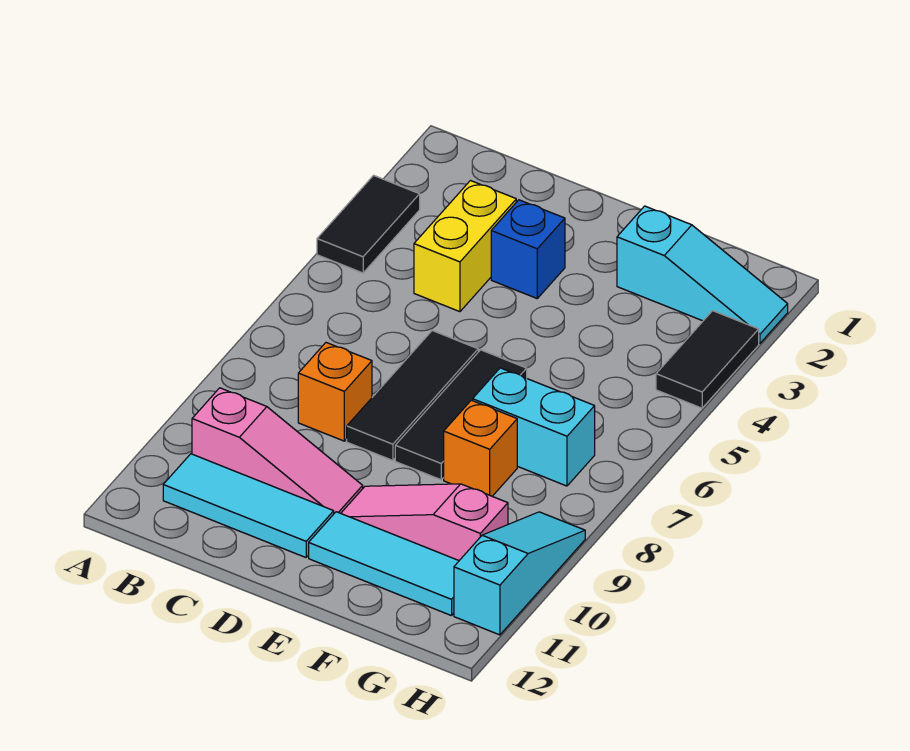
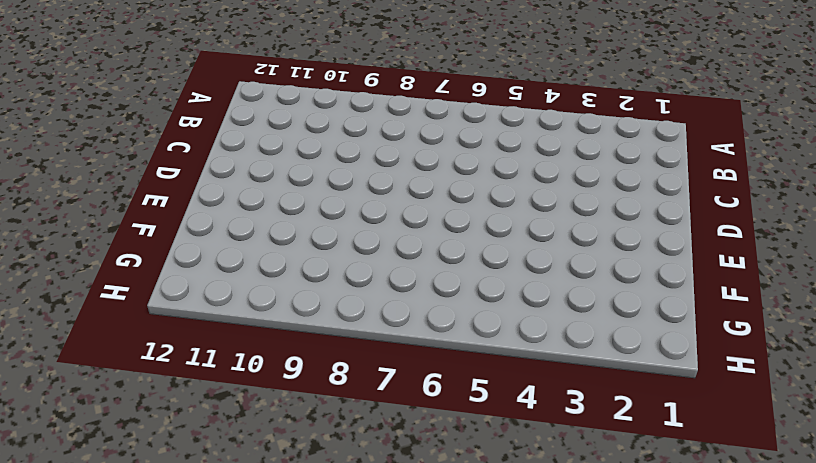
none -> black 1x2 tile [317,175,420,273]
none -> pink 1x3 slope [192,388,363,513]
none -> cyan 1x3 tile [163,454,334,557]

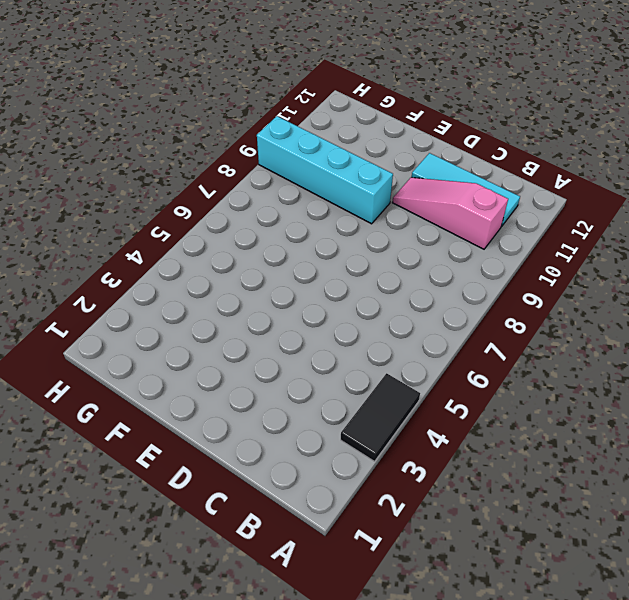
cyan 1x4 brick [257,116,393,224] -> cyan 1x3 slope [454,512,585,635]
none -> yellow 1x2 brick [414,181,516,312]
none -> orange 1x1 brick [298,343,372,441]
none -> blue 1x1 brick [491,200,565,298]

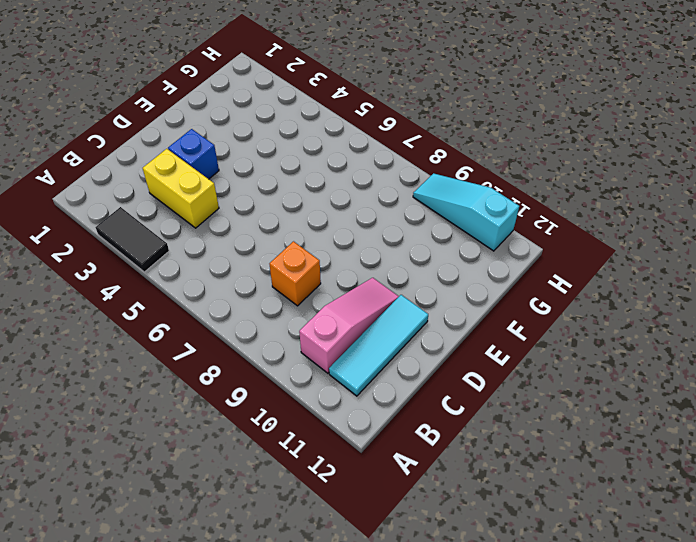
none -> black 1x3 tile [347,331,478,460]
none -> black 1x3 tile [395,350,527,480]
none -> pink 1x3 slope [341,484,508,560]

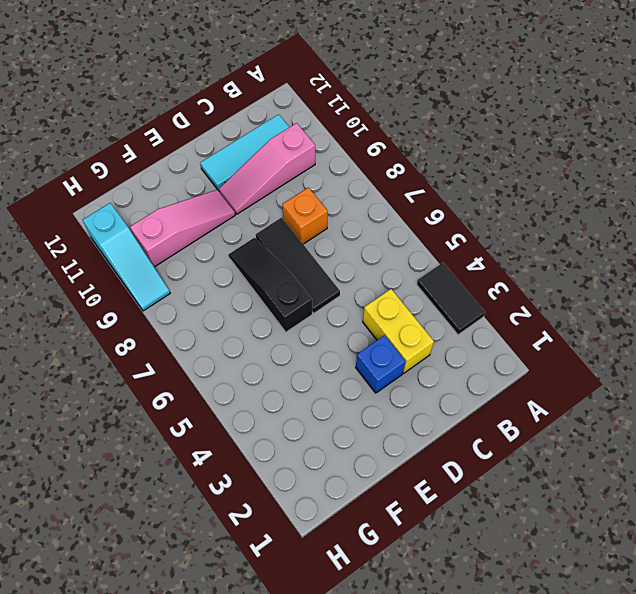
black 1x3 slope [228,238,312,332] -> black 1x3 tile [395,350,527,480]
none -> cyan 1x3 tile [309,512,459,616]
none -> cyan 1x3 slope [617,206,788,343]
none -> cyan 1x2 brick [473,368,595,486]

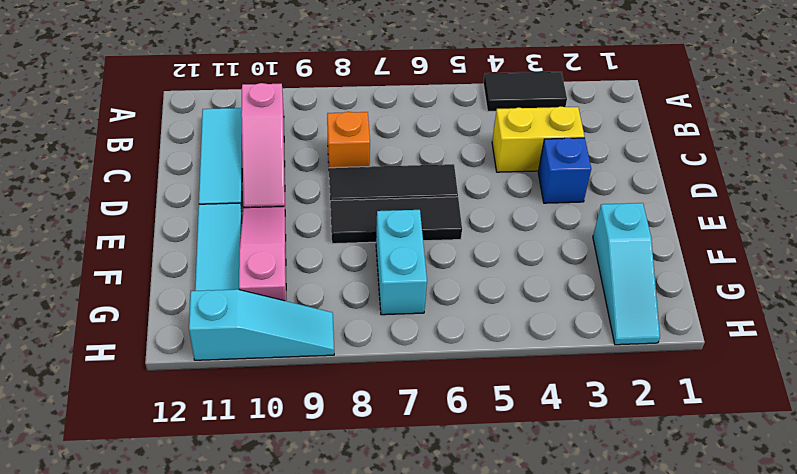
none -> orange 1x1 brick [444,400,517,496]
none -> black 1x2 tile [656,311,759,408]

